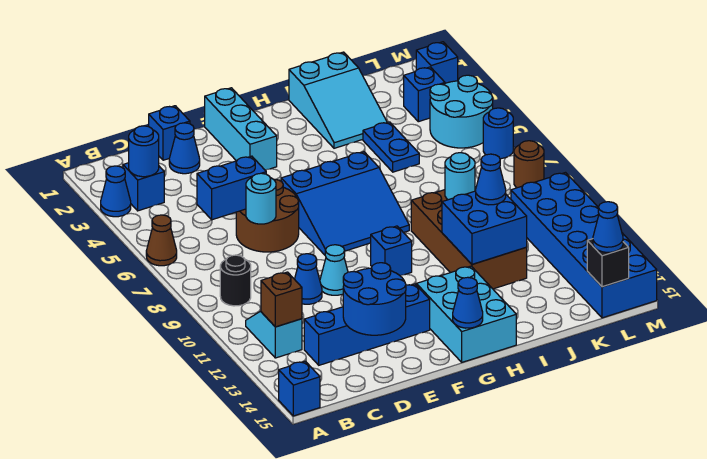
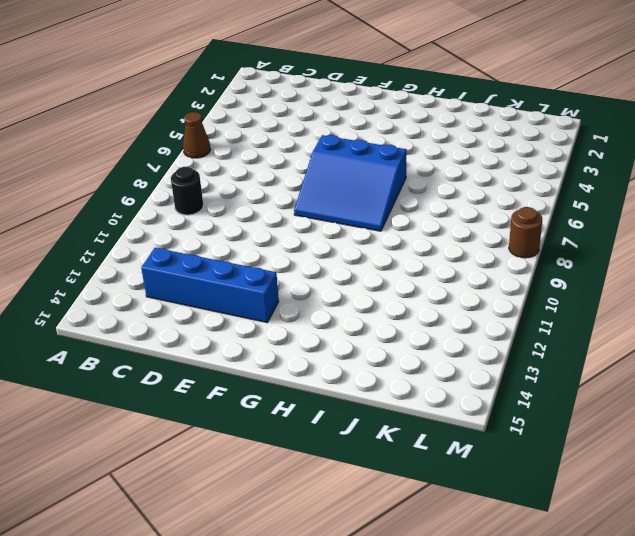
none -> blue 1x1 cone [101,166,131,217]
none -> blue 1x1 brick [279,361,320,416]
none -> blue 1x1 brick [123,163,164,211]
none -> cyan 1x2 slope [246,311,302,358]

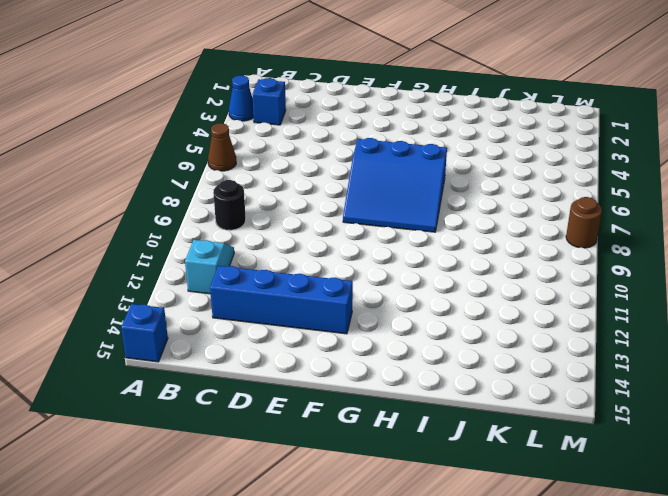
none -> blue 1x1 brick [149,106,190,160]
none -> blue 1x1 cone [169,123,200,174]
none -> brown 2x2 round brick [236,179,299,252]
none -> blue 1x1 cone [295,254,322,304]

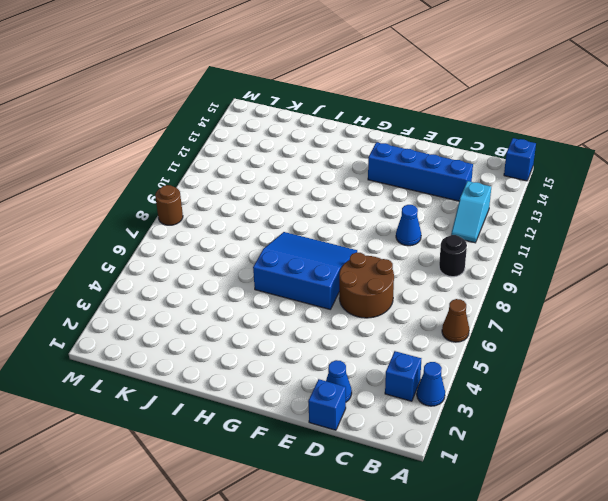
none -> cyan 1x1 cone [320,245,348,295]
none -> cyan 1x3 brick [205,88,277,170]
none -> blue 1x1 brick [371,226,412,276]
none -> cyan 2x3 brick [416,266,516,362]

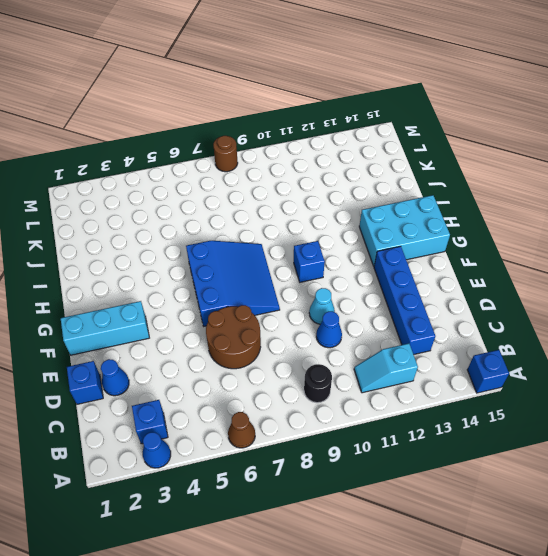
none -> cyan 2x3 slope [289,52,387,148]
none -> brown 2x4 brick [411,190,527,289]
none -> blue 1x2 plate [363,122,419,172]
none -> blue 1x1 brick [404,67,445,122]

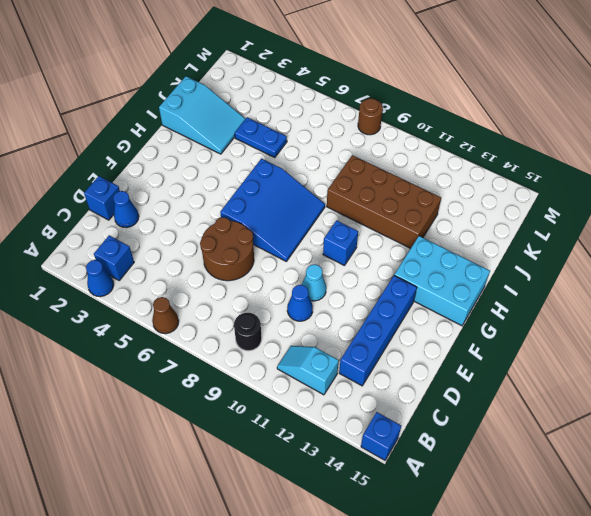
none -> cyan 1x3 brick [205,88,277,170]
none -> blue 1x1 brick [404,67,445,122]
none -> cyan 2x2 round brick [430,75,493,148]
none -> blue 2x6 brick [511,173,657,318]

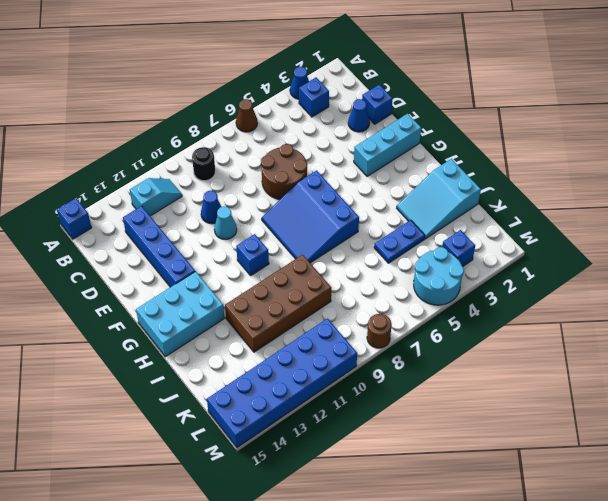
none -> blue 1x1 brick [416,42,458,83]
none -> blue 1x1 round brick [483,108,513,159]
none -> blue 1x1 round brick [129,126,159,177]
none -> brown 1x1 brick [261,272,302,327]

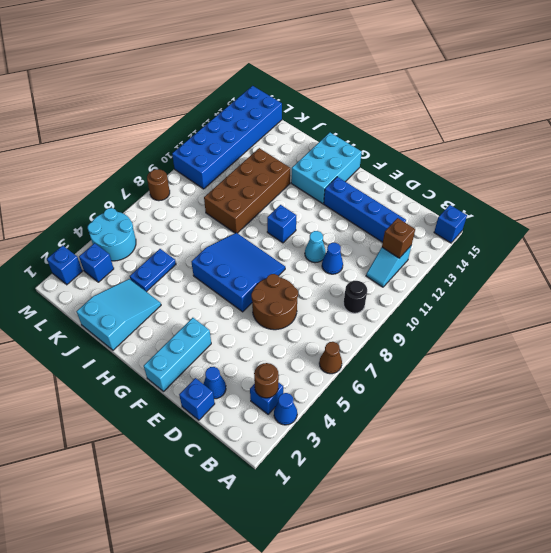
brown 1x1 round brick [254,363,279,398] -> blue 1x1 round brick [129,126,159,177]
none -> blue 1x1 round brick [483,108,513,159]
none -> blue 1x2 brick [197,156,266,220]
none -> cyan 1x1 round brick [246,173,276,224]
none -> blue 2x2 round brick [343,263,406,335]

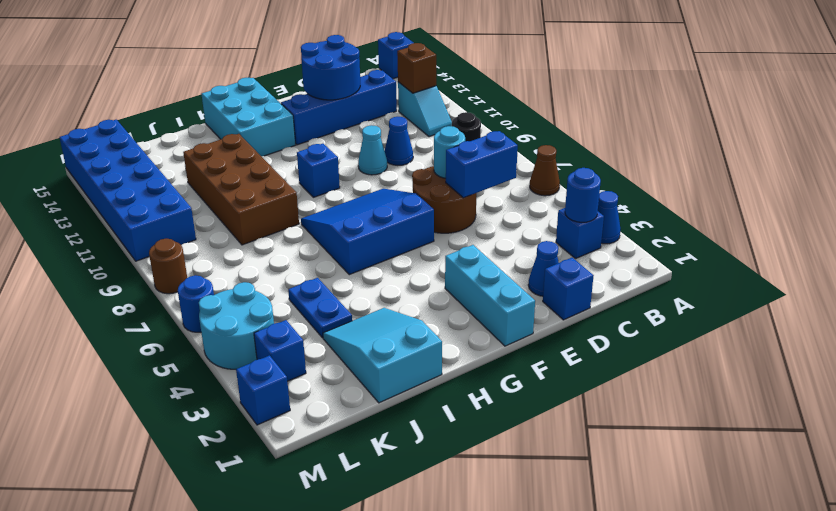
none -> blue 1x1 cone [453,277,483,328]
none -> blue 2x2 brick [442,191,527,264]
none -> cyan 1x1 round brick [445,153,475,200]
none -> black 1x1 brick [587,239,629,287]

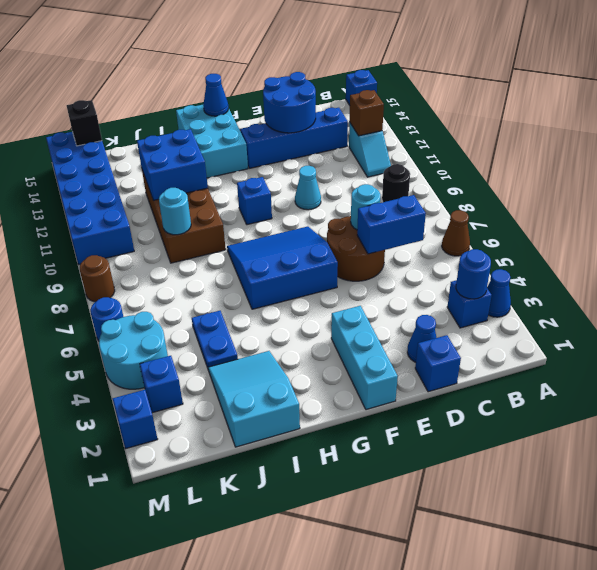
none -> blue 1x1 cone [295,254,322,304]
none -> blue 1x1 cone [476,154,506,205]
none -> blue 1x1 cone [593,202,623,252]

